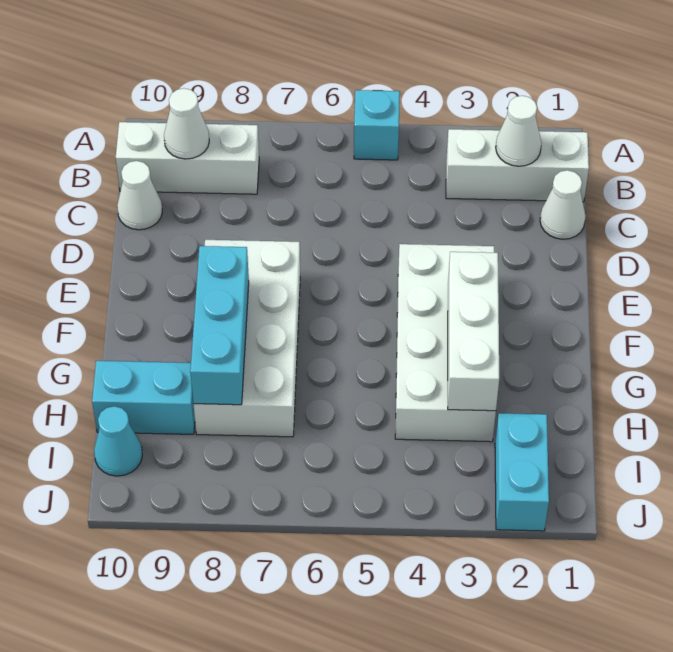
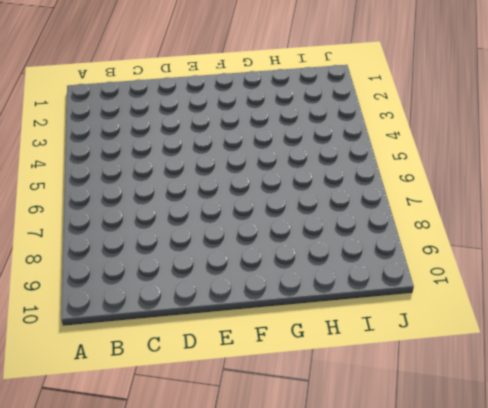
none -> cyan 1x1 brick [354,90,400,160]
none -> white 1x3 brick [446,129,589,202]
none -> white 1x3 brick [116,122,259,194]

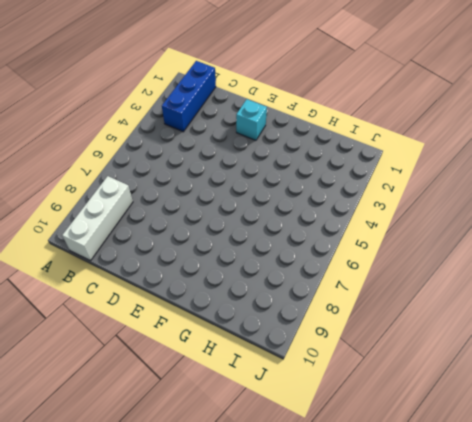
blue 1x3 brick [162,61,216,132] -> white 1x3 brick [446,129,589,202]
cyan 1x1 brick [236,99,267,140] -> cyan 1x1 brick moved to [354,90,400,160]
none -> white 1x1 cone [540,170,586,239]
none -> white 1x1 cone [117,161,162,230]
none -> white 2x4 brick [395,244,496,442]

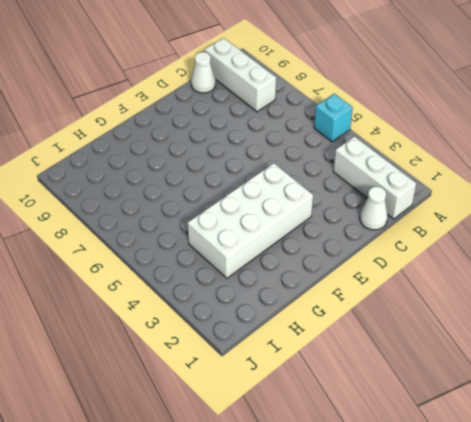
none -> white 2x4 brick [194,240,300,437]
none -> cyan 1x2 brick [92,361,195,434]
none -> cyan 1x2 brick [495,413,549,531]

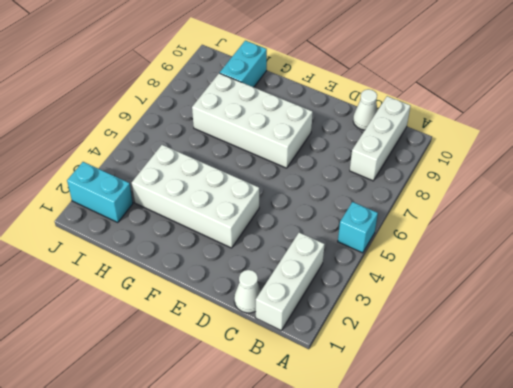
none -> cyan 1x1 cone [94,406,142,476]
none -> white 1x1 cone [496,96,541,166]
none -> white 1x1 cone [164,88,209,159]

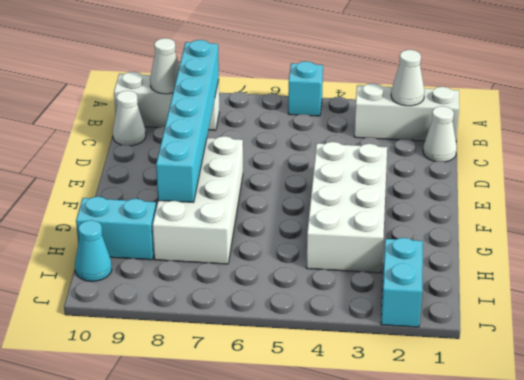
cyan 1x6 brick [156,40,219,202] -> cyan 1x3 brick [190,246,249,405]
none -> white 1x3 brick [448,252,499,411]

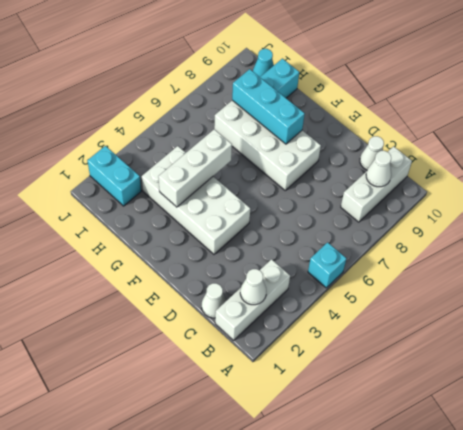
white 1x3 brick [158,129,232,207] -> white 1x3 brick turned to [448,252,499,411]

